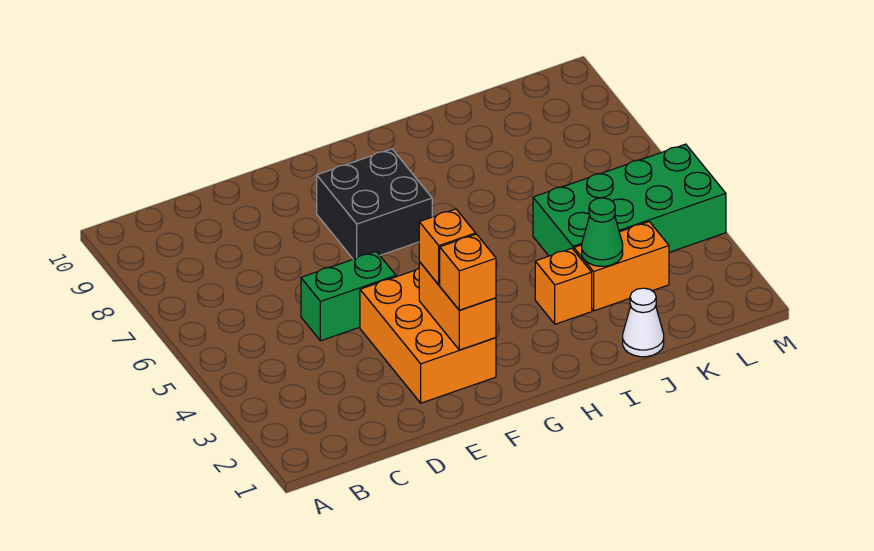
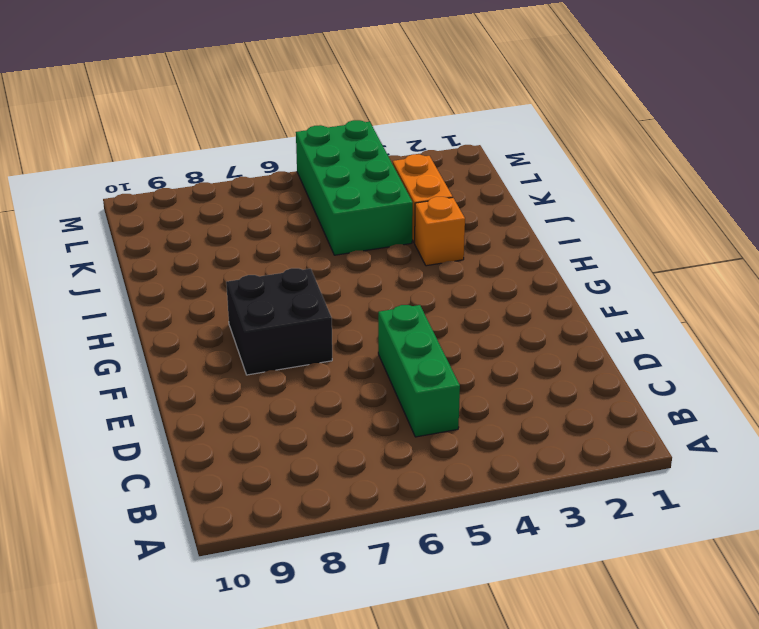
green 1x3 brick [378,305,460,437] -> green 1x2 brick [301,252,396,341]
none -> orange 2x3 brick [360,268,496,403]
none -> white 1x1 cone [623,288,664,357]

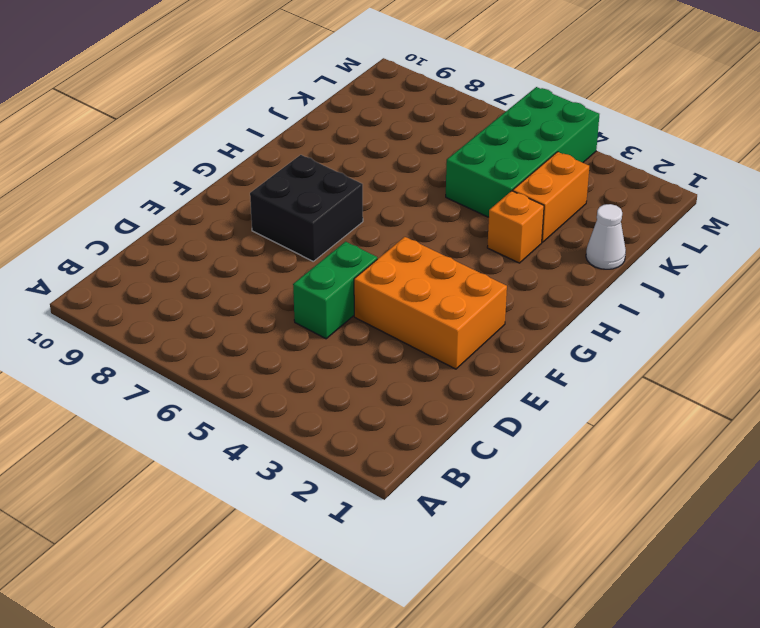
none -> orange 1x2 brick [419,262,496,350]
none -> green 1x1 cone [582,198,623,266]

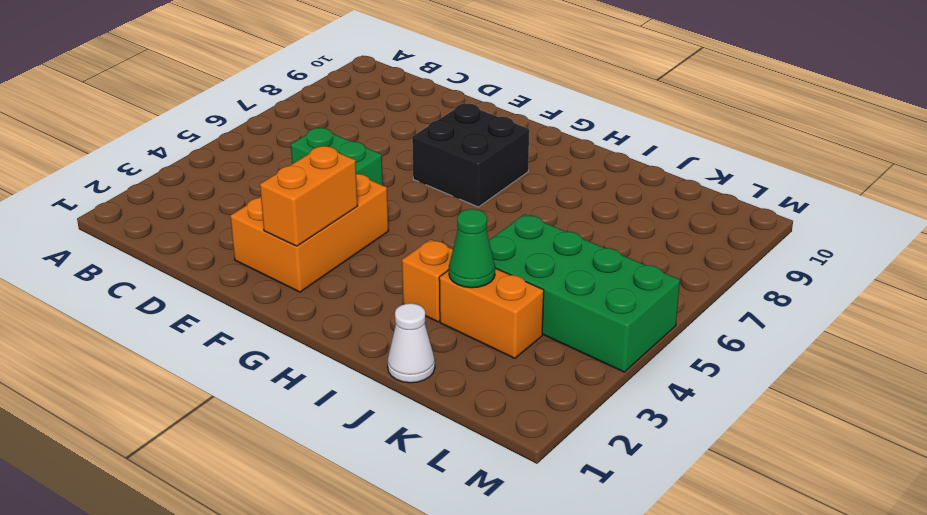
none -> orange 1x1 brick [440,234,496,310]
none -> orange 1x1 brick [419,209,476,285]

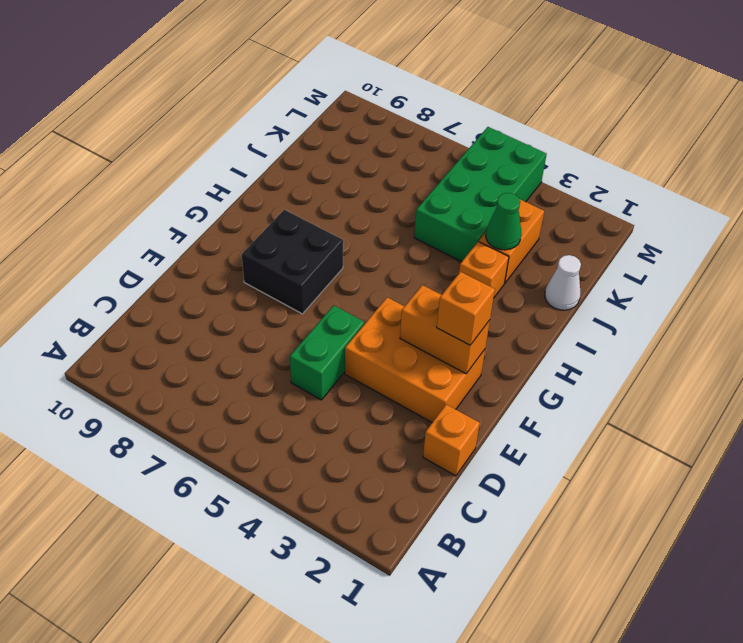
orange 1x1 brick [423,405,480,476] -> orange 1x1 brick moved to [419,209,476,285]

